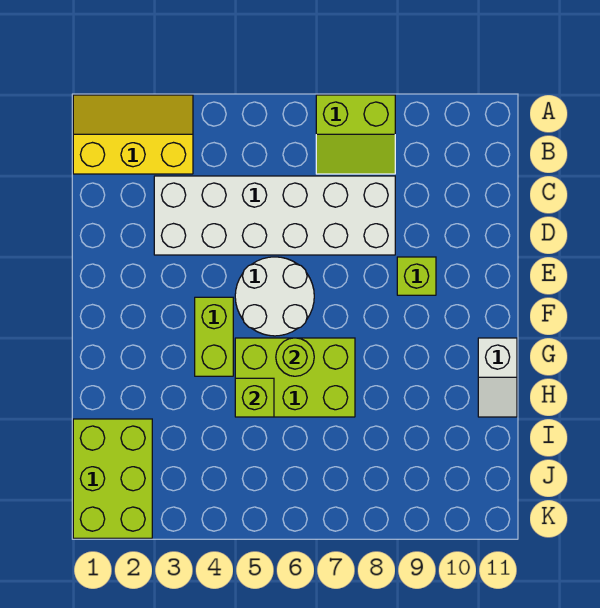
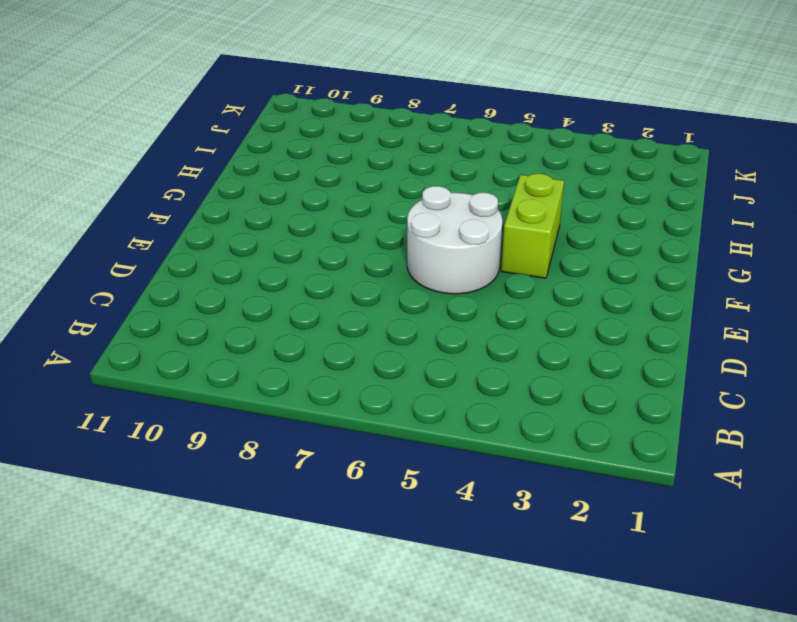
none -> yellow 2x3 slope [73,95,193,174]
none -> lime 2x2 slope [316,95,395,174]

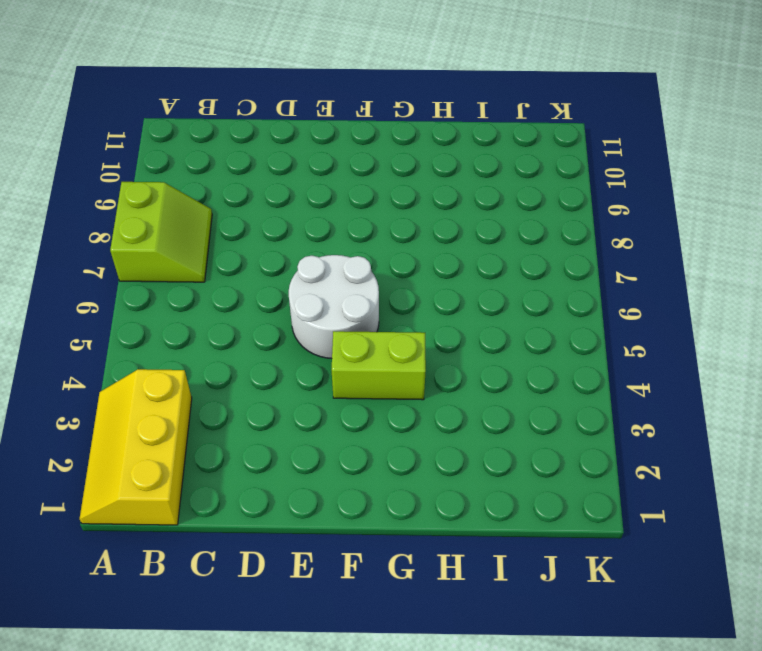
none -> white 2x6 brick [154,176,395,255]
none -> lime 1x1 brick [397,257,436,295]

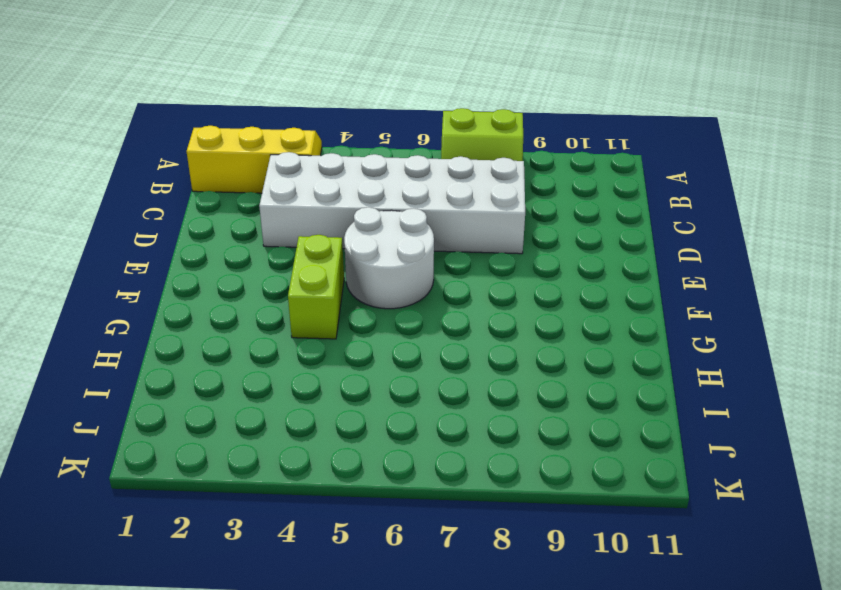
none -> lime 1x1 brick [397,257,436,295]
none -> lime 2x3 brick [235,338,355,417]

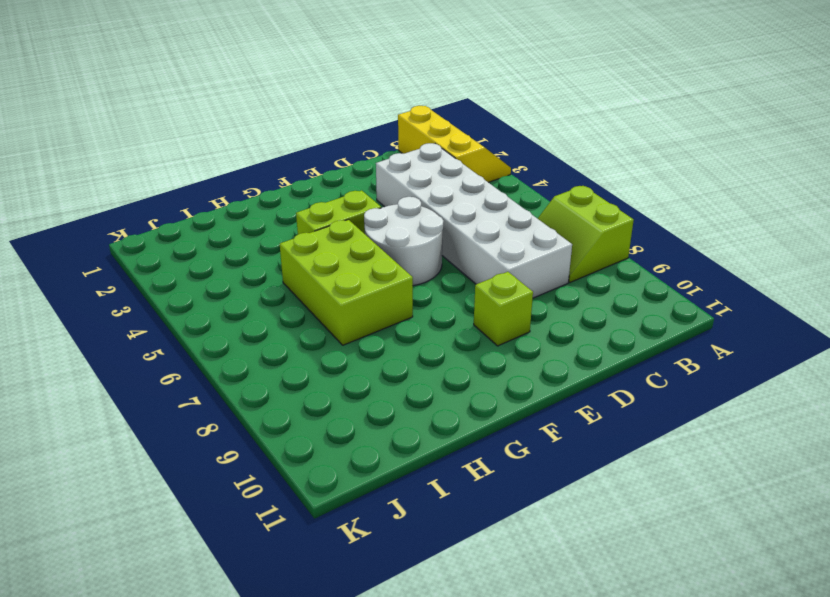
none -> white 1x2 slope [478,338,517,417]
none -> lime 2x3 brick [73,419,152,538]

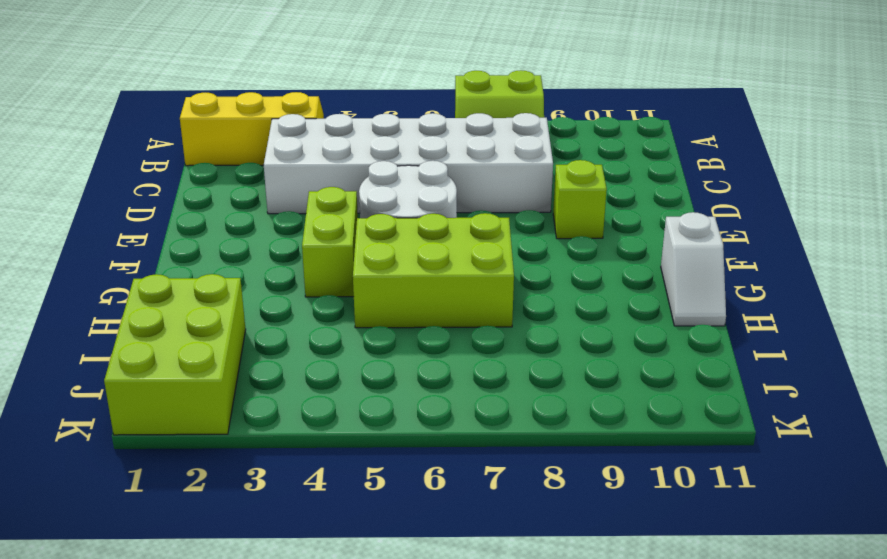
none -> lime 1x1 round brick [276,338,314,376]
none -> lime 1x1 brick [235,378,274,417]

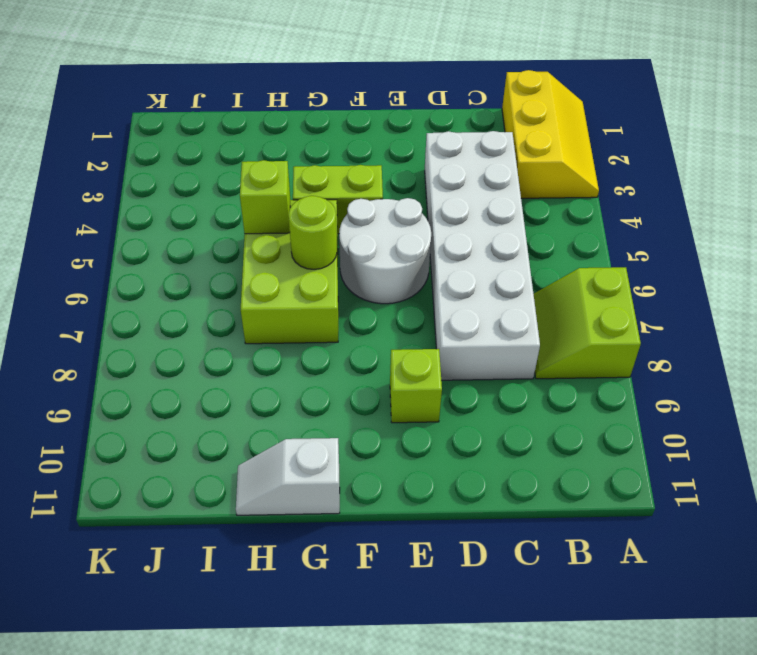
none -> lime 2x3 brick [73,419,152,538]

